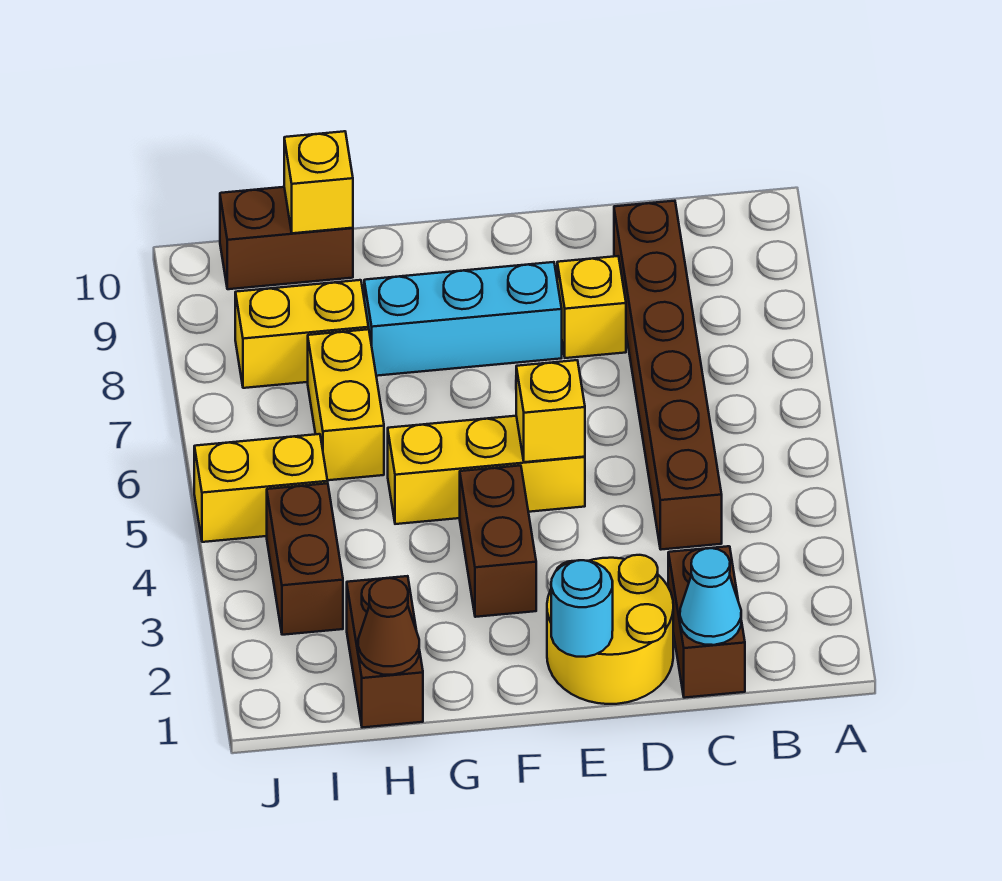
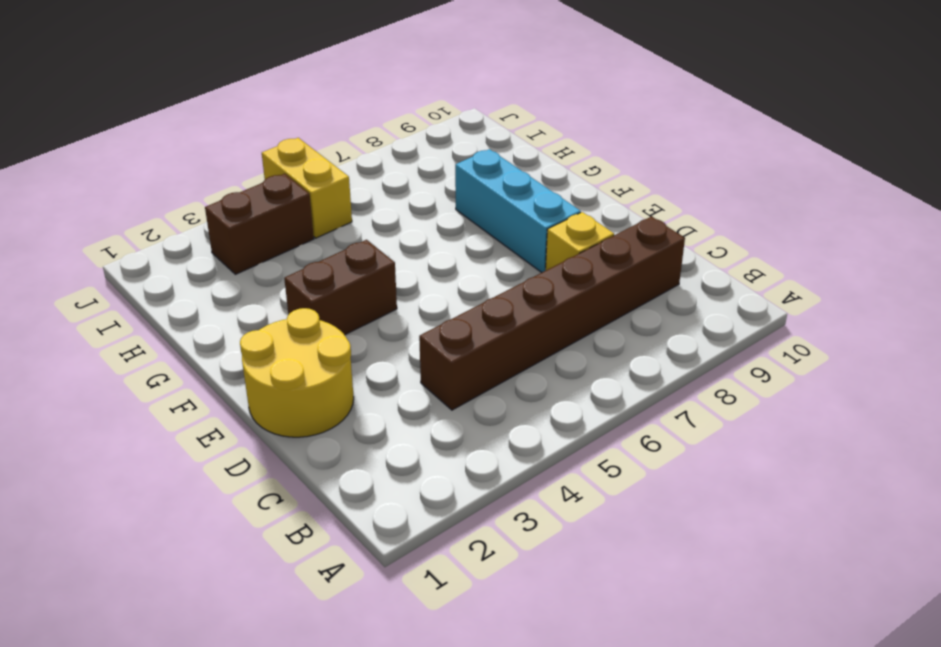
none -> brown 1x2 brick [668,546,745,698]
none -> yellow 1x3 brick [388,416,585,524]
none -> brown 1x2 brick [347,576,423,728]

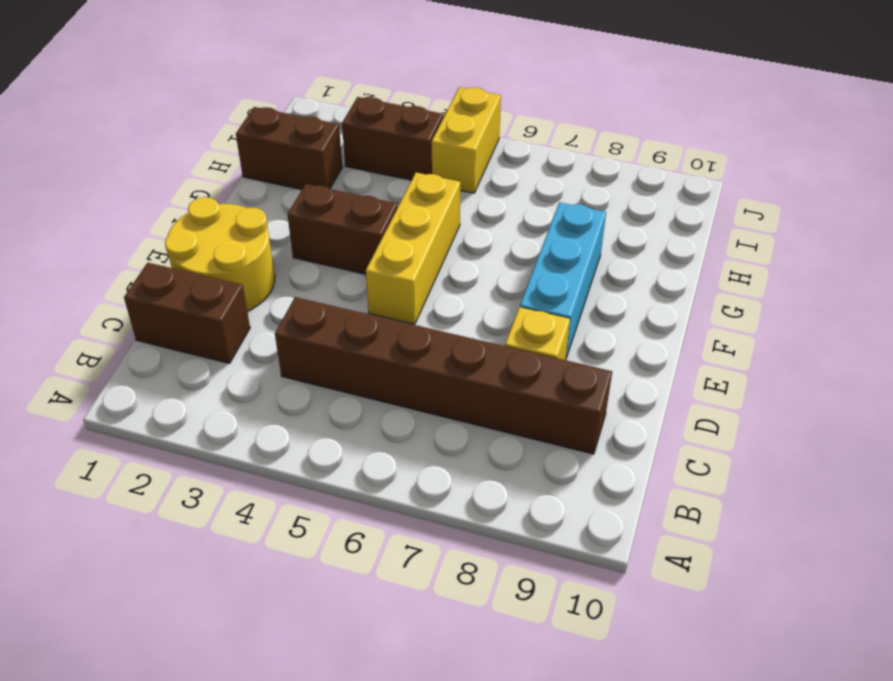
none -> yellow 1x2 brick [308,329,384,480]
none -> yellow 1x2 brick [235,280,369,388]
none -> brown 1x2 brick [220,187,353,289]

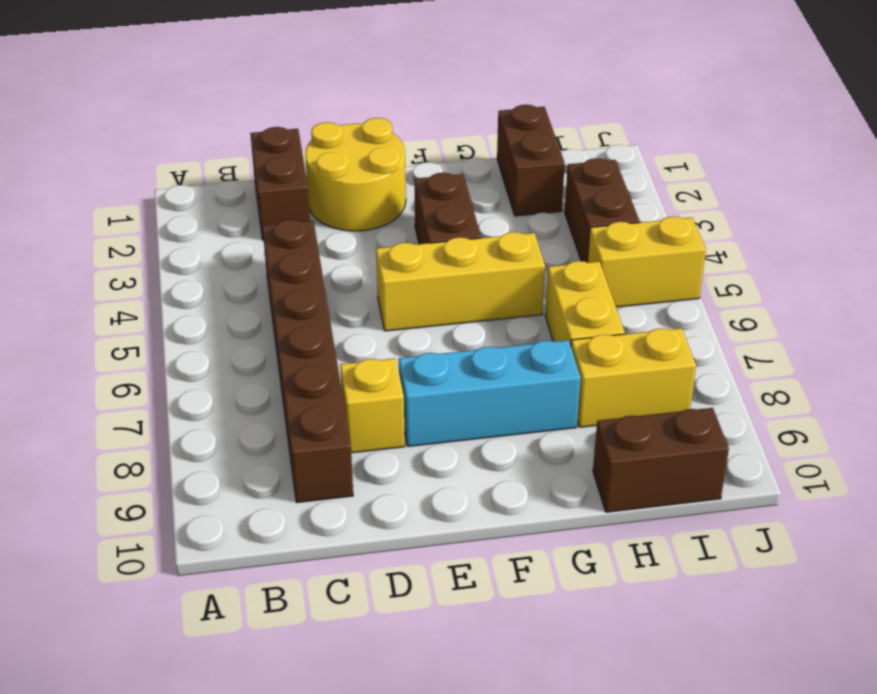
none -> cyan 1x1 cone [680,548,741,645]
none -> cyan 1x1 round brick [551,560,613,657]
none -> yellow 1x1 brick [516,360,585,462]

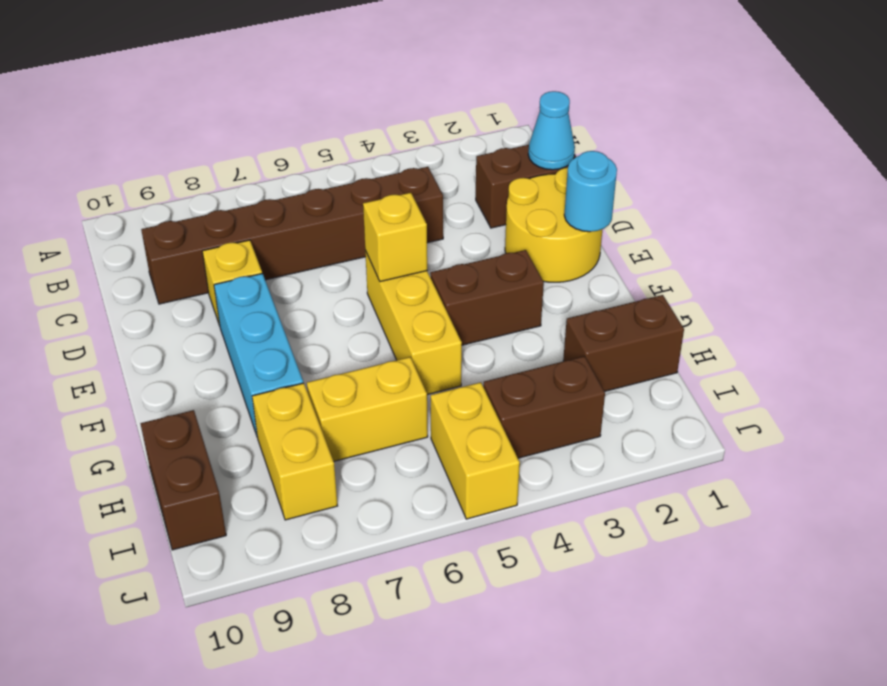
none -> brown 1x1 cone [358,578,419,675]
none -> yellow 1x1 brick [284,131,353,233]

